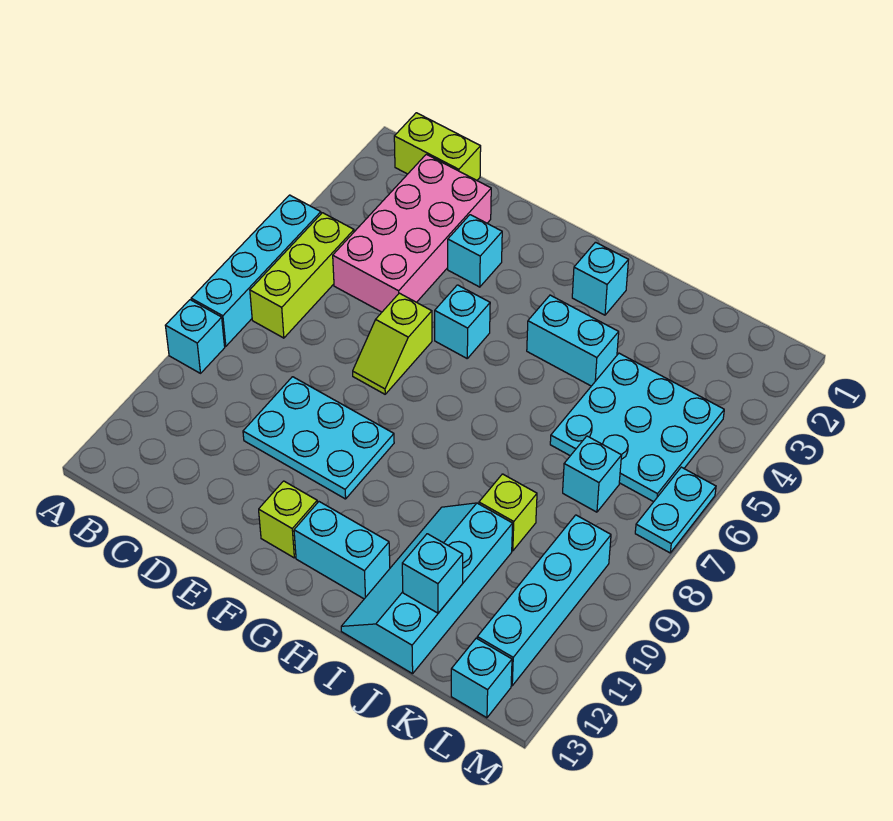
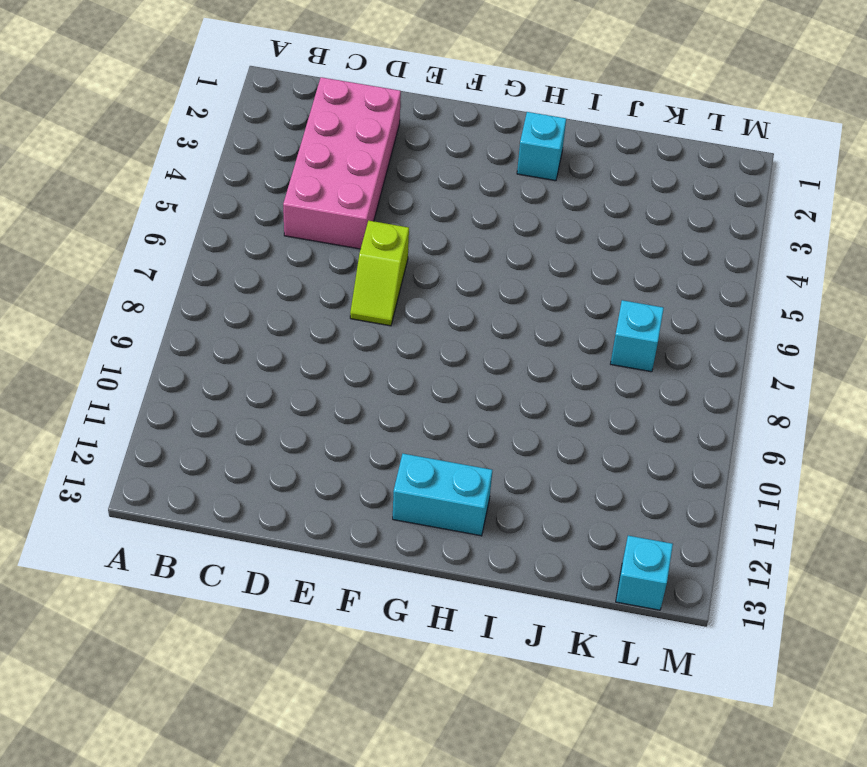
none -> cyan 1x4 brick [191,195,321,346]
none -> cyan 1x1 brick [165,300,225,373]
none -> lime 1x2 brick [394,113,481,180]

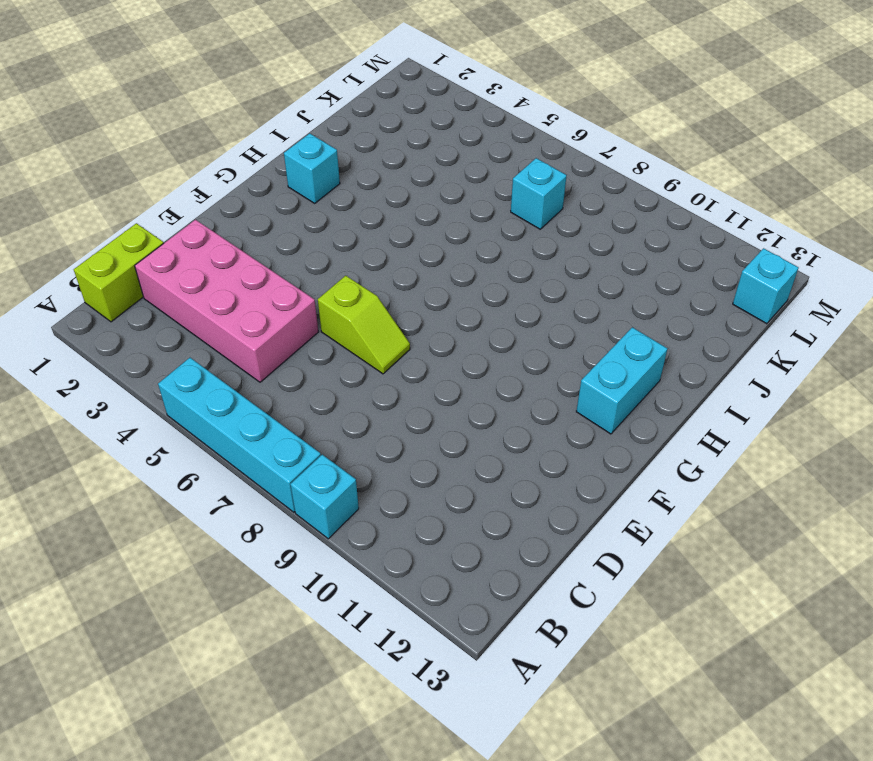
none -> lime 1x3 brick [250,213,354,338]
none -> cyan 2x3 plate [243,377,394,499]
none -> cyan 1x1 brick [448,215,502,287]

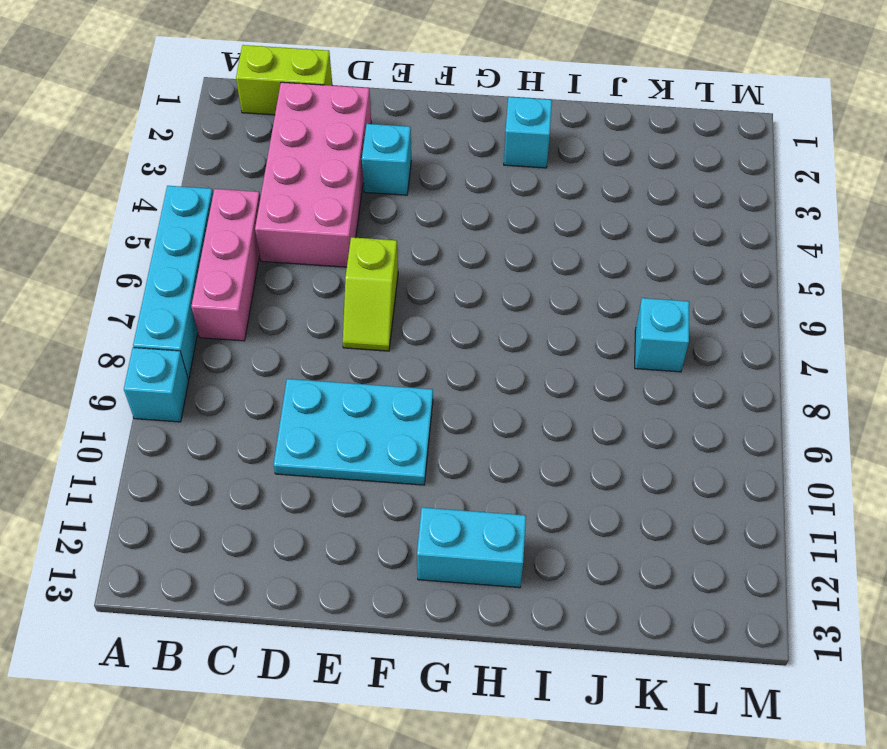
pink 1x3 brick [191,189,260,341] -> lime 1x3 brick [250,213,354,338]
none -> cyan 1x1 brick [435,285,490,358]
none -> lime 1x1 brick [259,481,317,558]
none -> cyan 1x2 brick [527,295,619,386]

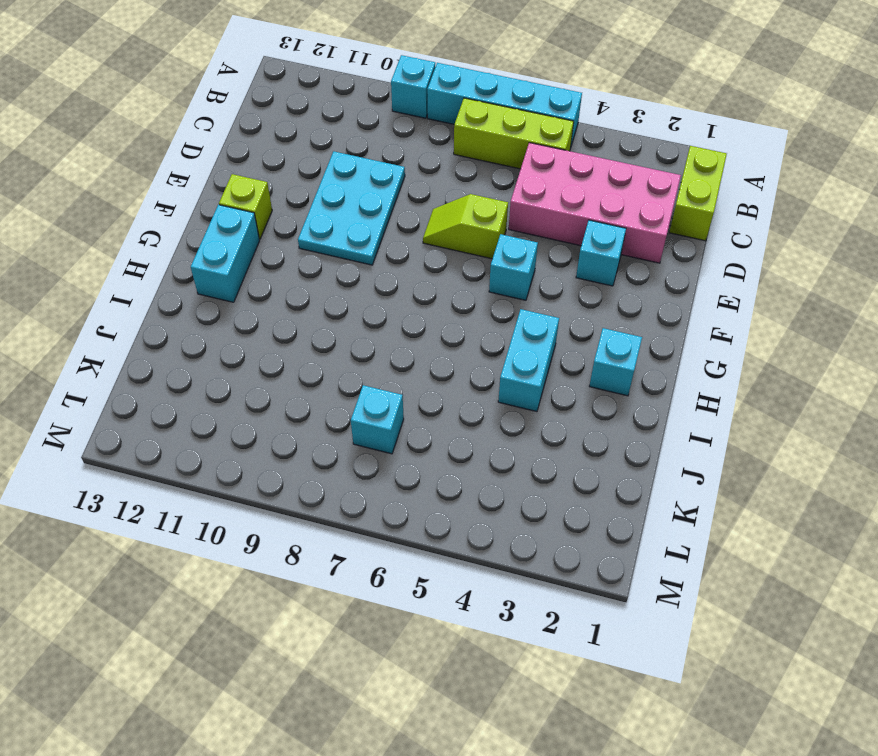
none -> cyan 2x4 slope [341,503,513,674]
none -> cyan 3x3 plate [550,353,724,502]
none -> lime 1x1 brick [479,474,537,551]

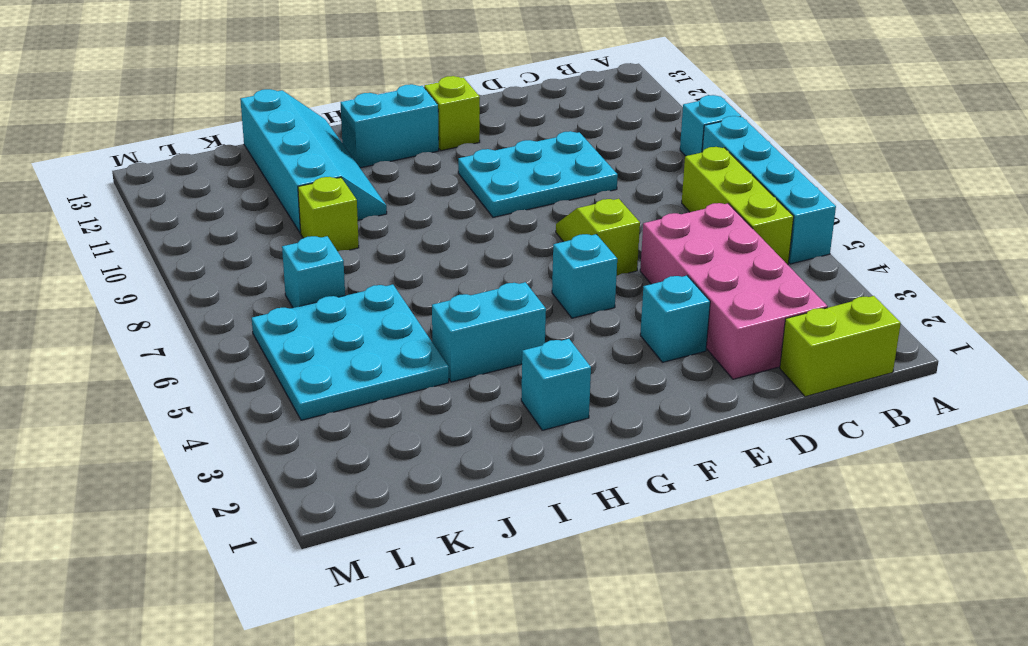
none -> cyan 1x4 brick [477,515,611,686]
none -> cyan 1x1 brick [451,638,512,718]
none -> cyan 1x2 plate [635,467,716,553]

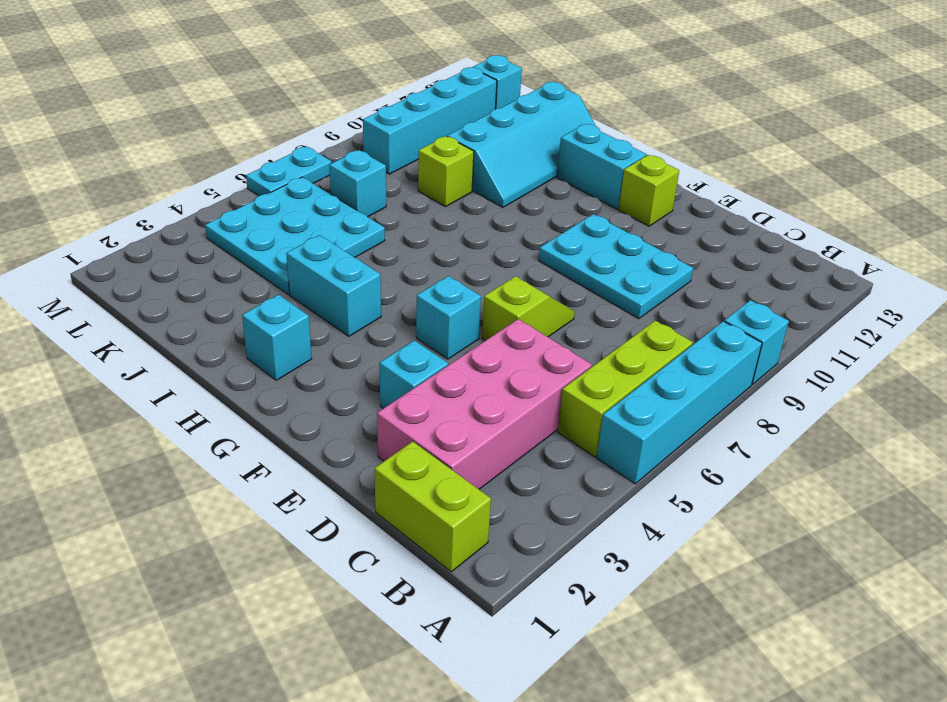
none -> cyan 1x1 brick [402,534,463,613]

